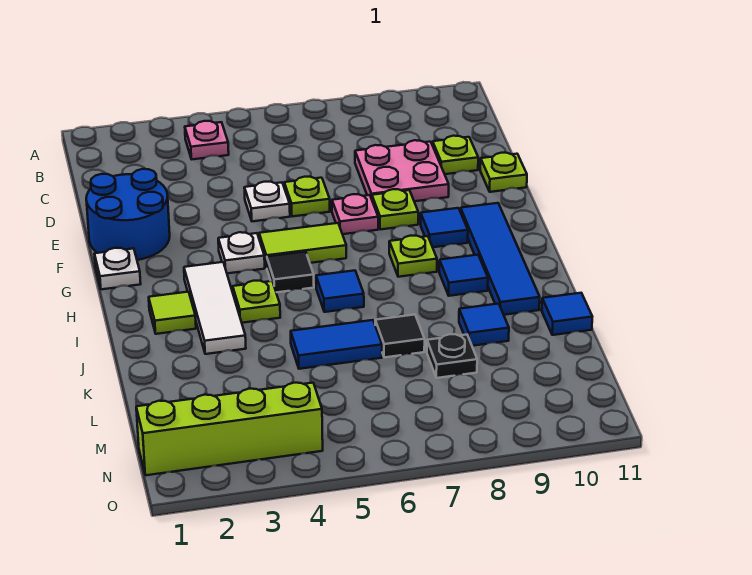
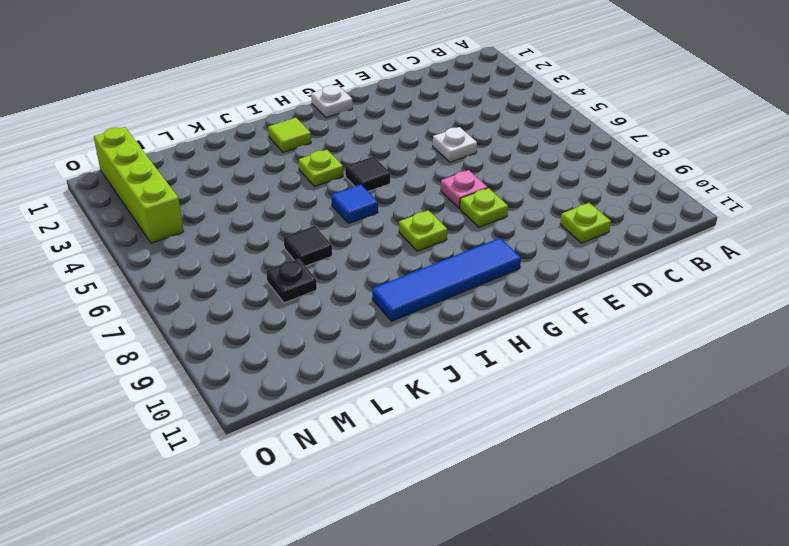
none -> pink 1x1 plate [185,121,229,159]
none -> pink 2x2 plate [355,140,449,201]
none -> blue 2x2 round brick [86,169,170,260]

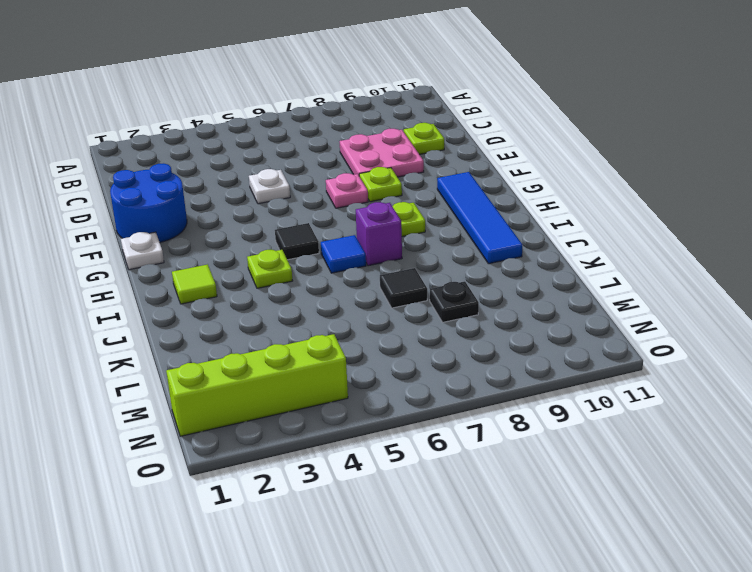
purple 1x1 brick [356,202,402,266] -> none
none -> pink 1x1 plate [185,121,229,159]
none -> lime 1x1 plate [284,177,330,216]
none -> lime 1x1 plate [480,153,527,192]

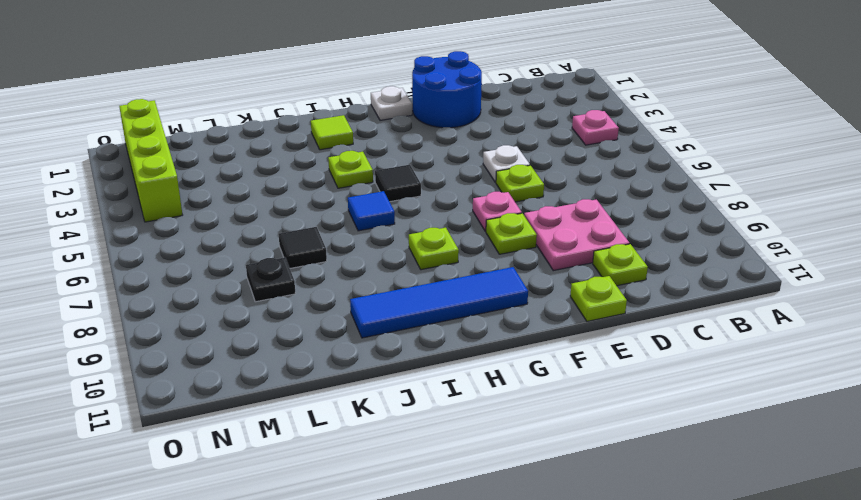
none -> white 1x1 plate [218,232,265,273]
none -> lime 1x2 tile [259,223,346,267]
none -> blue 1x1 tile [421,208,468,247]

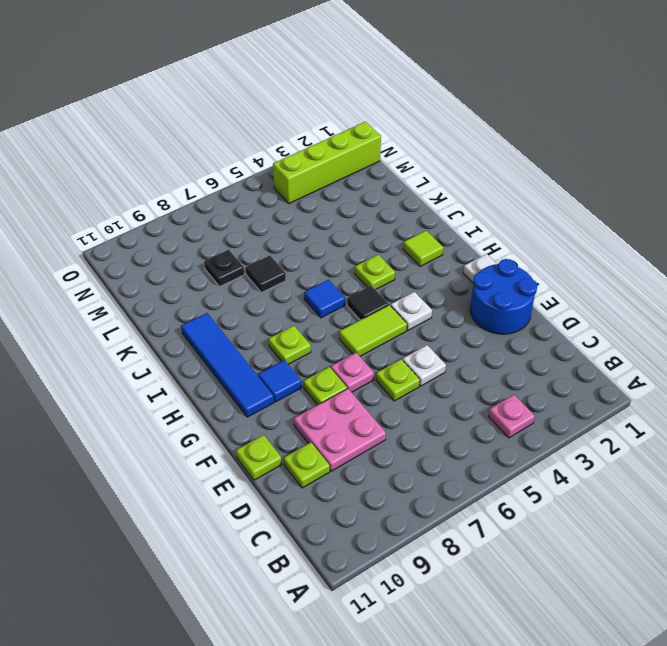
none -> white 1x3 tile [184,262,246,354]
none -> blue 1x1 tile [439,255,488,296]
none -> blue 1x2 tile [291,320,382,369]

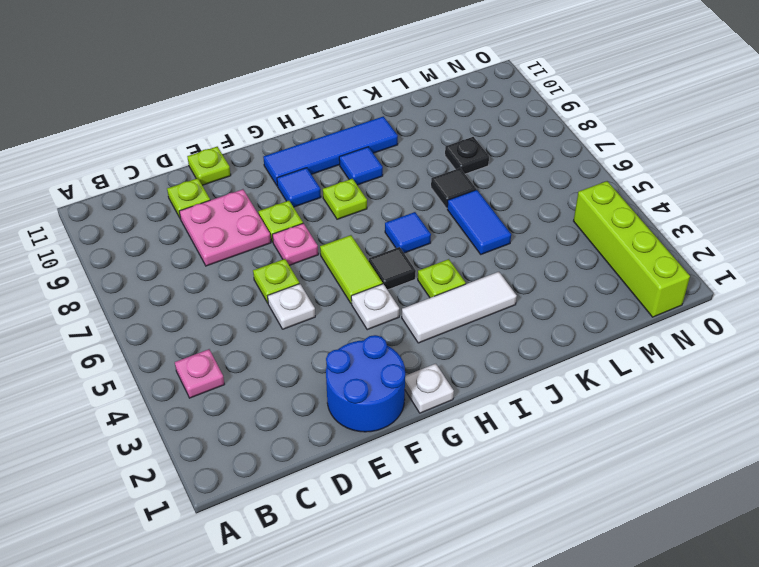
none -> lime 1x1 tile [149,292,196,334]
none -> blue 1x1 tile [459,304,509,346]
none -> blue 1x1 tile [542,293,592,335]

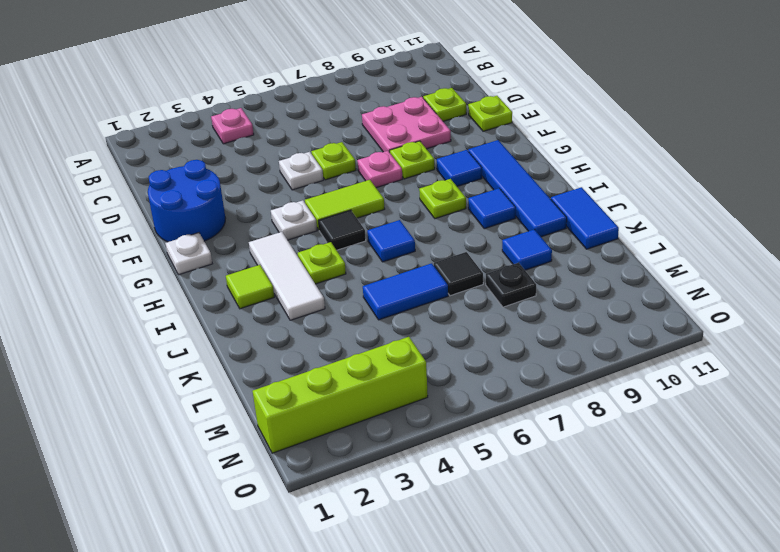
blue 1x2 tile [551,187,619,249] -> blue 1x1 tile [542,293,592,335]

